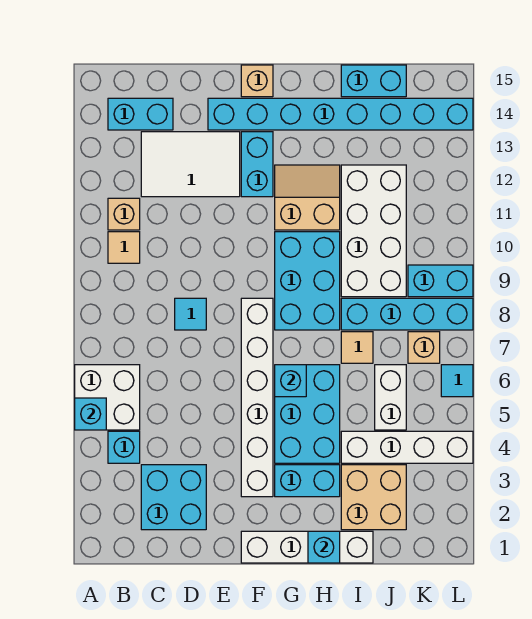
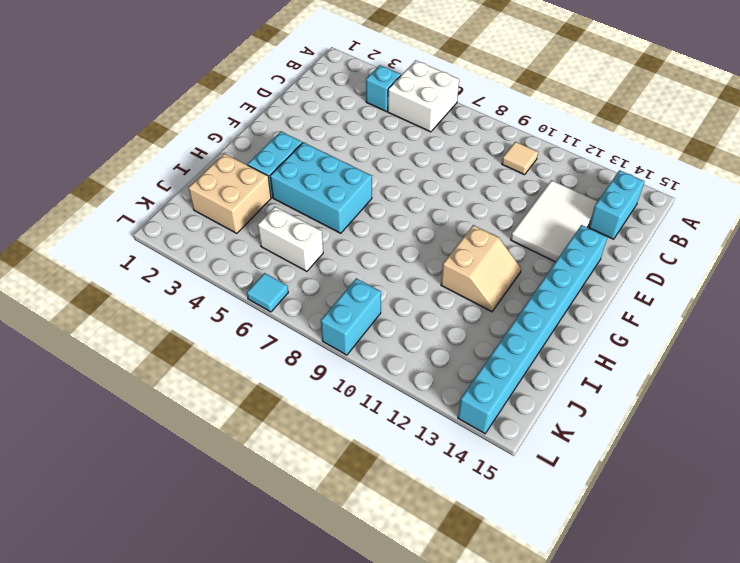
none -> tan 1x1 brick [108,198,140,230]
none -> cyan 2x2 brick [141,465,206,530]
none -> cyan 1x1 tile [175,298,206,330]
none -> white 1x4 brick [241,531,373,563]

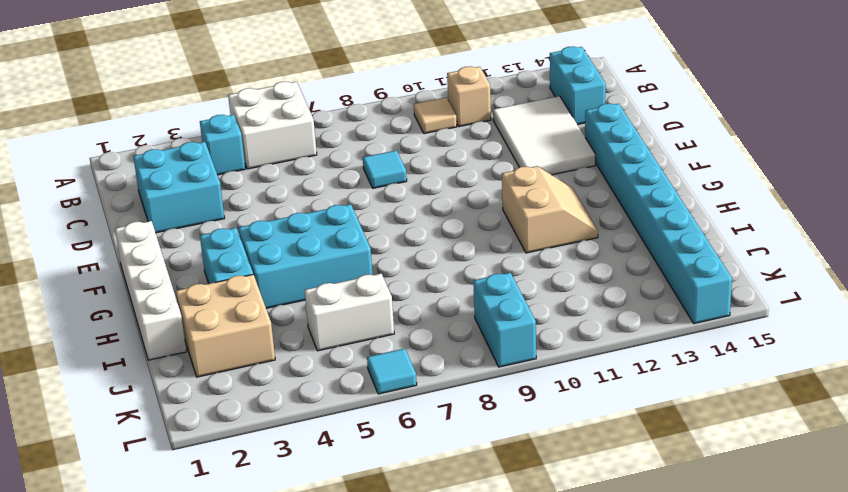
none -> white 1x6 brick [241,298,273,497]
none -> cyan 1x2 brick [241,132,273,197]
none -> tan 1x1 brick [241,65,273,97]
none -> cyan 2x3 brick [275,232,340,330]

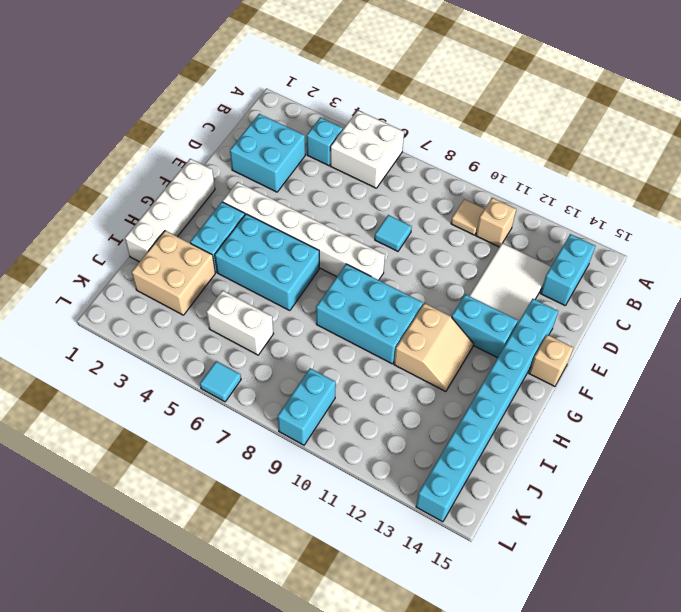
none -> white 1x4 brick [341,431,473,463]
none -> tan 1x1 tile [341,332,373,363]
none -> cyan 1x4 brick [341,298,473,330]
none -> white 2x4 brick [341,165,406,297]

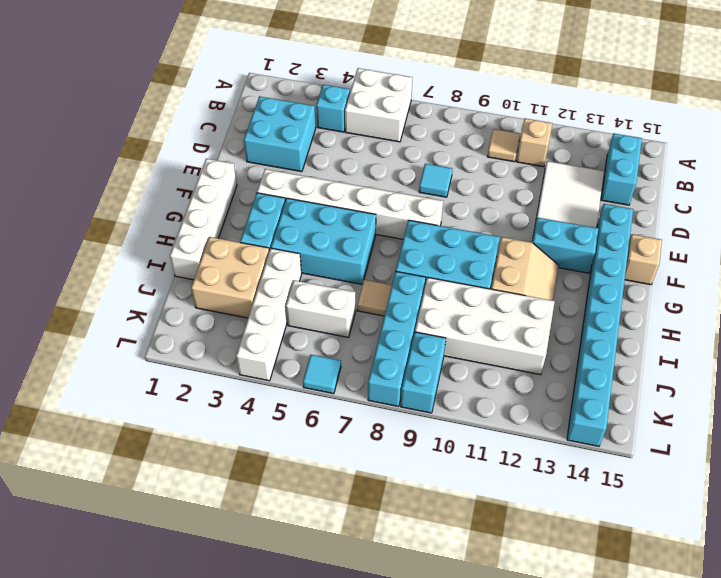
none -> cyan 1x2 brick [341,65,406,97]
none -> tan 1x1 brick [408,332,440,363]
none -> cyan 1x1 brick [75,398,106,430]
none -> cyan 1x1 brick [275,365,306,397]

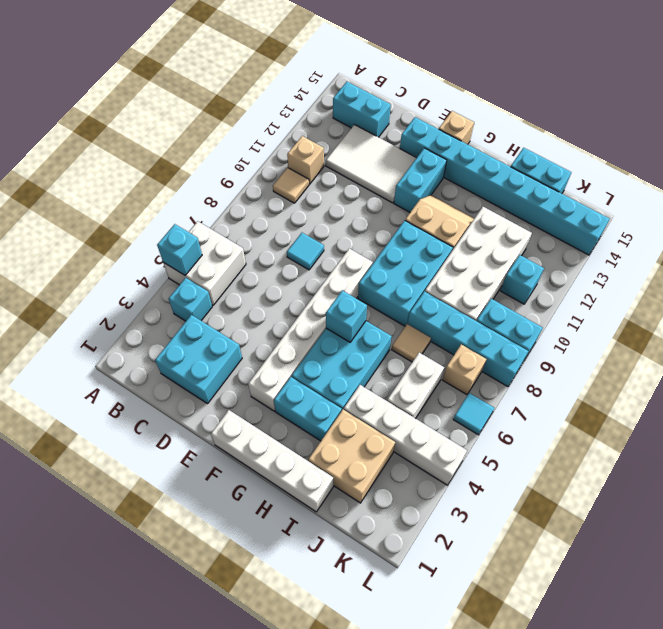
cyan 1x1 brick [500,255,544,304] -> cyan 1x1 brick moved to [308,531,340,563]

